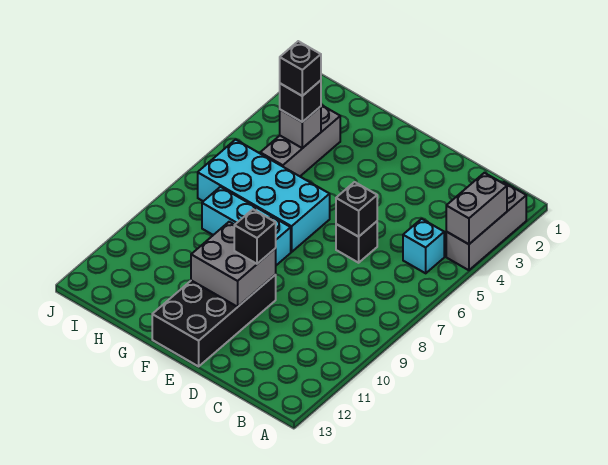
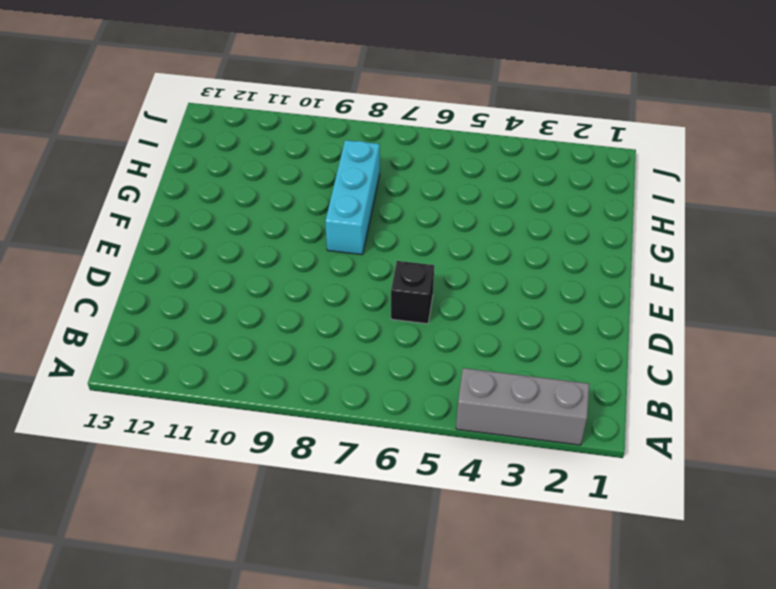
none -> cyan 1x1 brick [403,219,444,273]
none -> black 2x4 brick [152,275,276,366]
none -> cyan 2x4 brick [198,140,330,252]

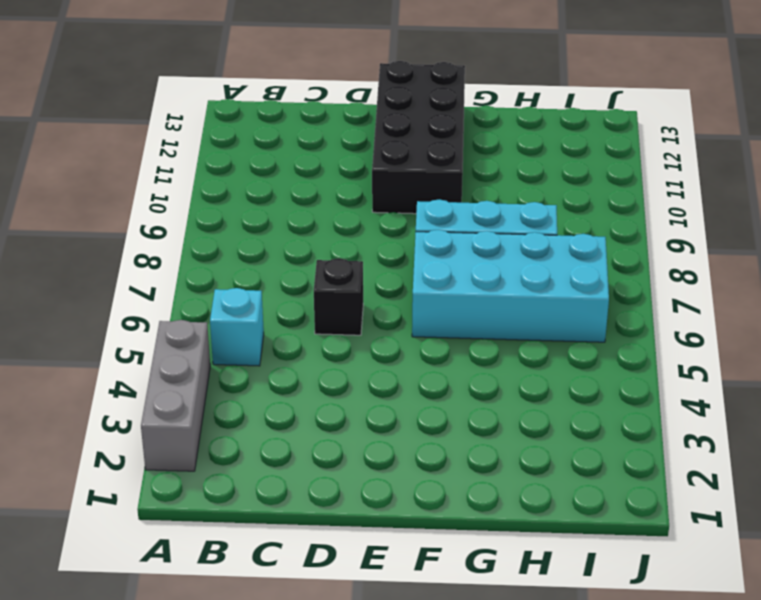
none -> grey 1x3 brick [260,105,340,176]
none -> grey 1x2 brick [446,173,507,244]
none -> black 1x1 brick [336,182,377,237]

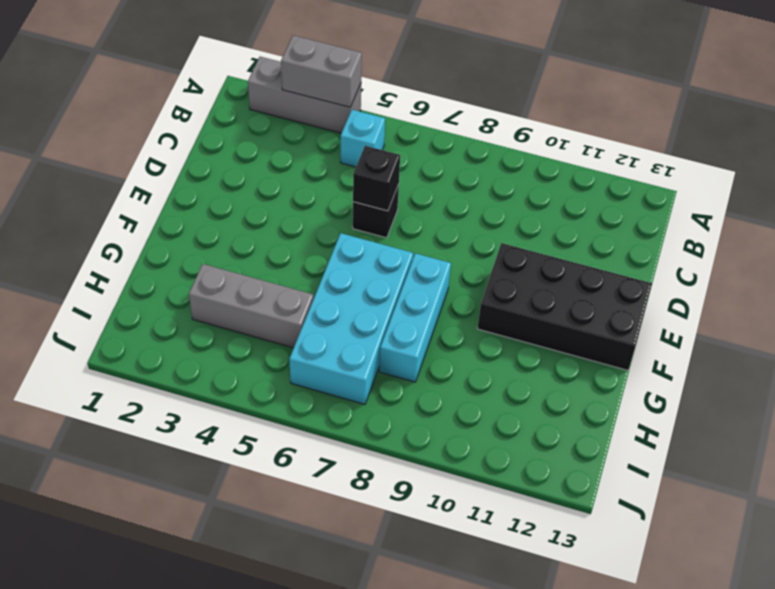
none -> grey 2x2 brick [191,222,276,307]
none -> grey 1x1 brick [280,107,321,148]
none -> black 1x1 brick [234,209,276,264]

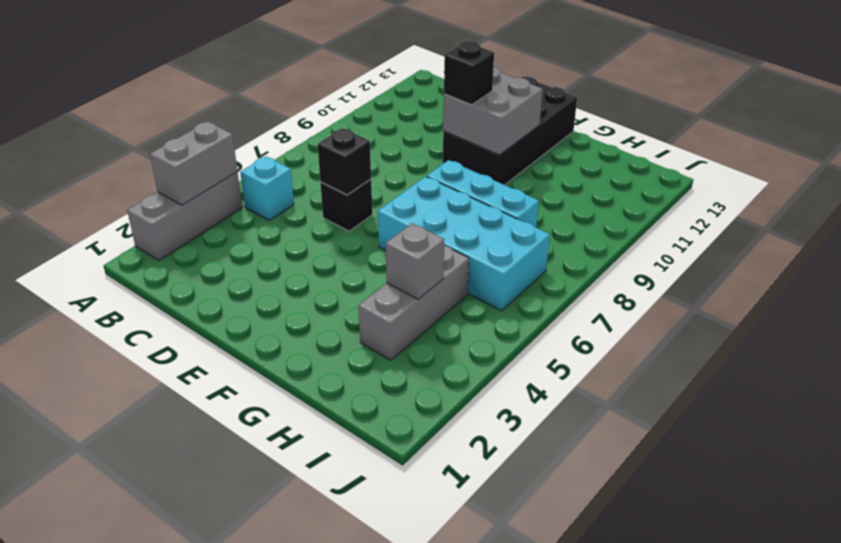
none -> black 1x1 brick [280,80,321,122]
none -> black 1x1 brick [280,41,321,96]

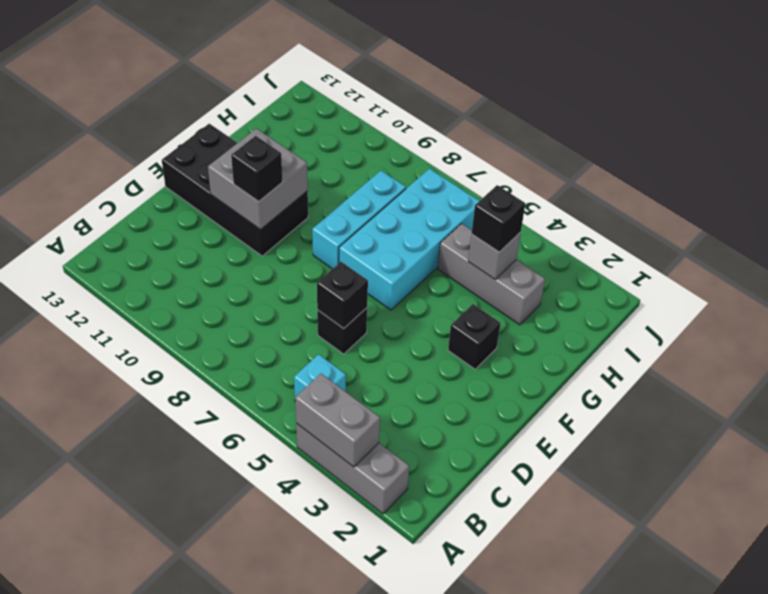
black 1x1 brick [448,304,501,369] -> black 1x1 brick moved to [280,41,321,96]

